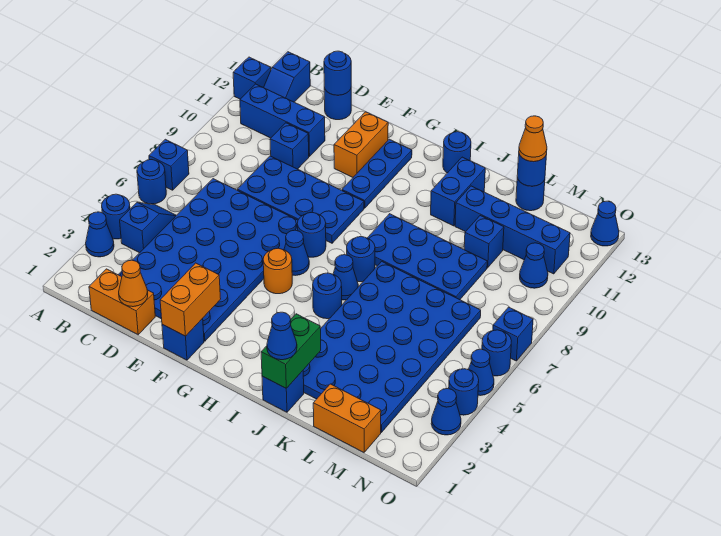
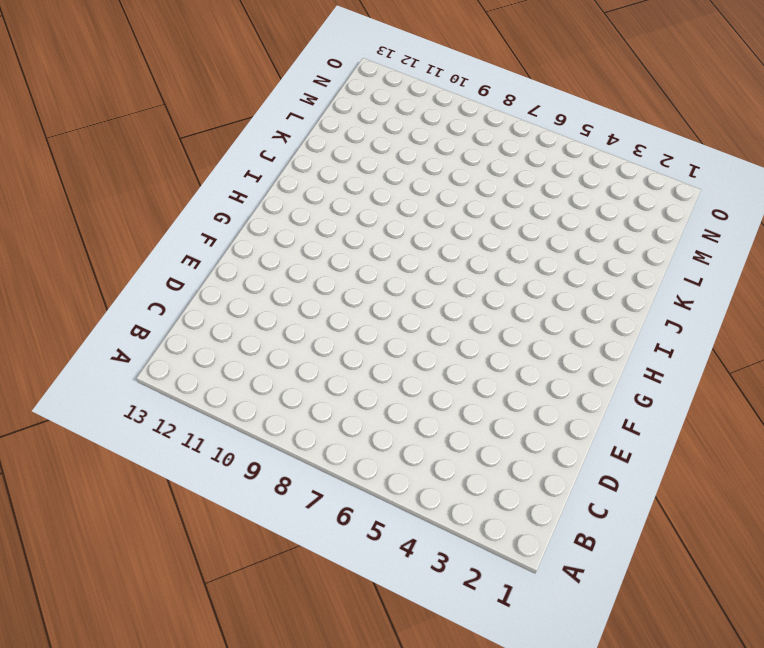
none -> blue 1x1 cone [86,212,114,257]
none -> blue 1x1 round brick [102,194,130,239]
none -> blue 1x1 round brick [137,160,166,204]
none -> blue 1x1 brick [149,139,189,190]

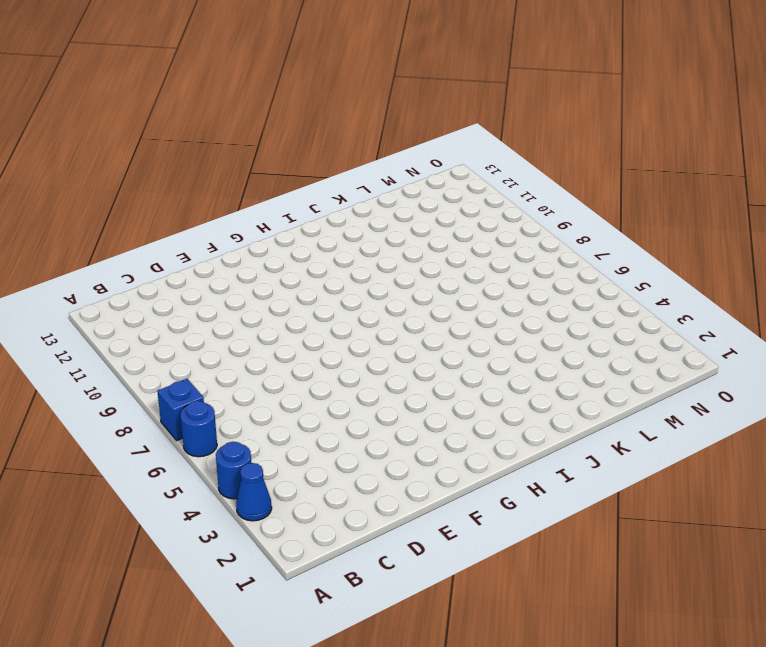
none -> blue 1x1 brick [233,57,271,99]
none -> blue 1x2 slope [120,202,176,253]
none -> blue 1x3 brick [240,84,325,157]
none -> blue 1x2 slope [264,52,310,102]

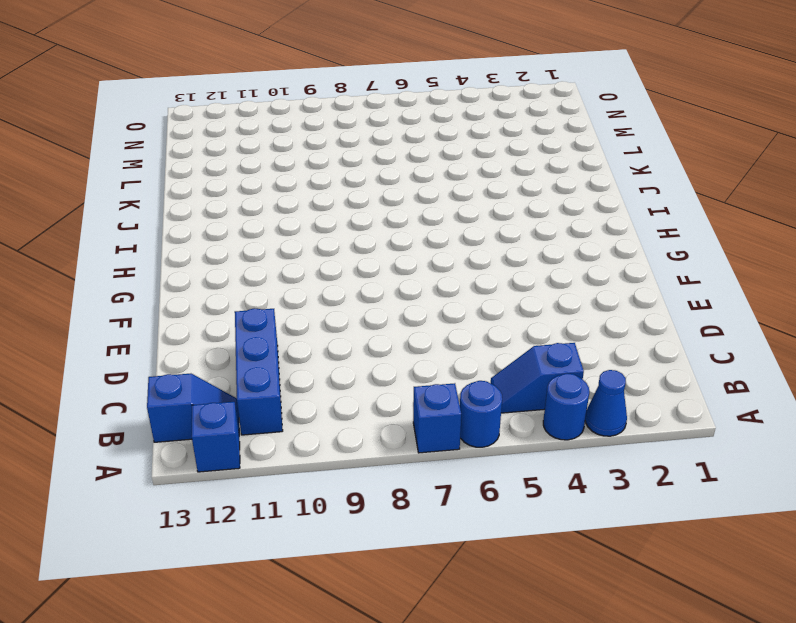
none -> orange 1x2 brick [89,269,155,335]
none -> blue 4x6 plate [118,179,298,341]
none -> blue 2x4 plate [237,156,364,243]
none -> blue 1x1 brick [270,123,309,169]

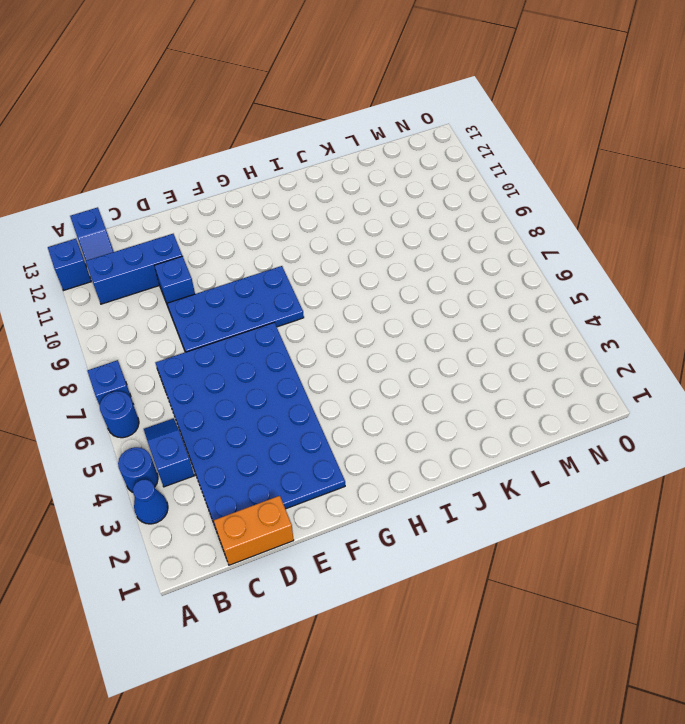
none -> blue 1x1 round brick [324,88,351,120]
none -> blue 1x1 brick [162,319,204,360]
none -> orange 1x2 brick [334,112,388,177]
none -> orange 1x1 round brick [263,248,292,294]

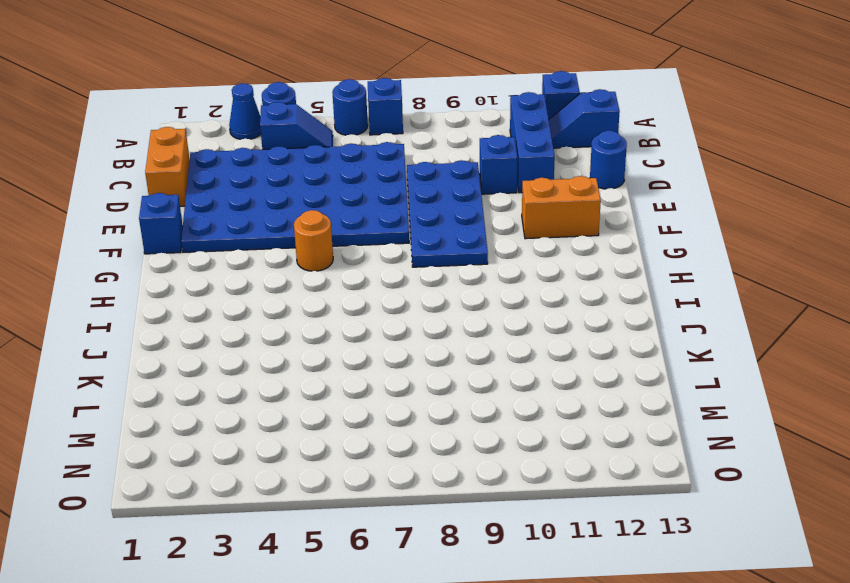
none -> blue 1x1 cone [284,230,309,276]
none -> blue 1x1 round brick [297,213,326,257]
none -> blue 1x3 plate [342,139,412,208]
none -> blue 1x1 round brick [313,273,342,319]

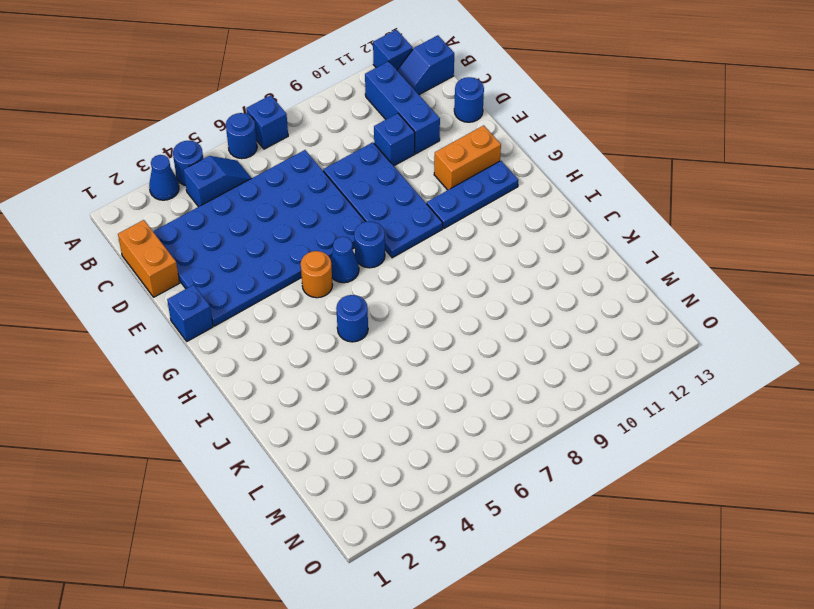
none -> blue 1x1 cone [333,255,358,300]
none -> blue 1x1 round brick [347,237,375,282]
none -> blue 2x4 plate [368,214,487,300]
none -> blue 1x1 round brick [443,132,471,173]

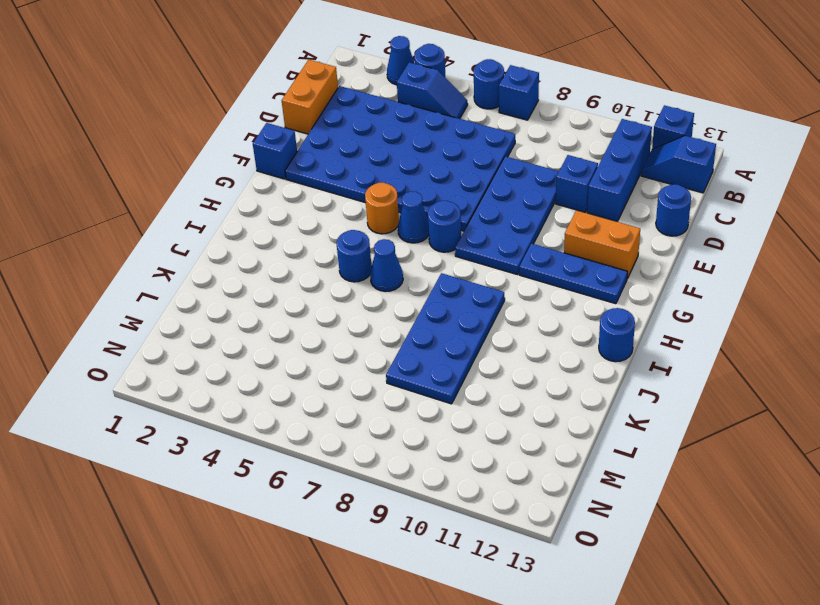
none -> blue 1x1 round brick [347,237,375,282]
none -> blue 1x1 brick [262,371,304,412]
none -> blue 4x6 plate [303,261,481,432]
none -> blue 1x2 brick [431,157,485,226]

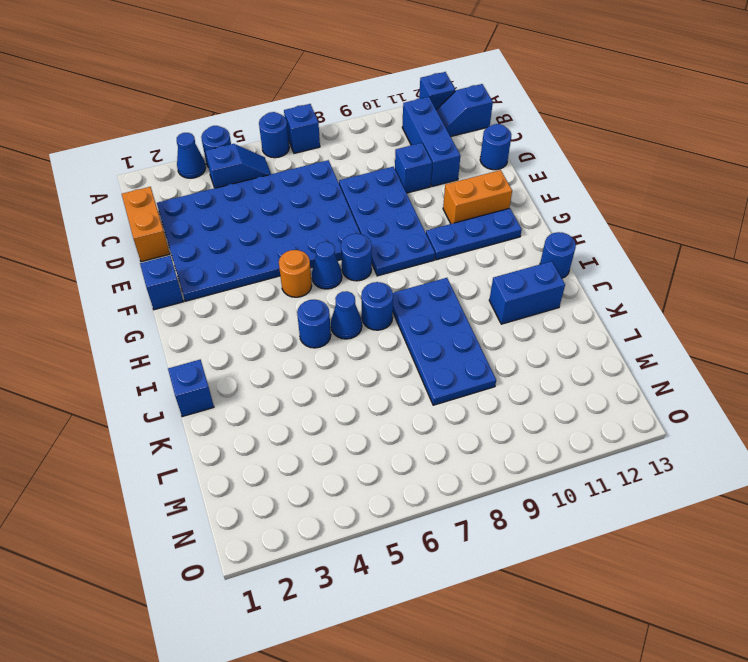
none -> blue 4x6 plate [303,261,481,432]
none -> blue 1x4 brick [455,186,570,274]
none -> orange 1x2 brick [313,384,381,452]
none -> blue 1x1 brick [464,216,504,268]

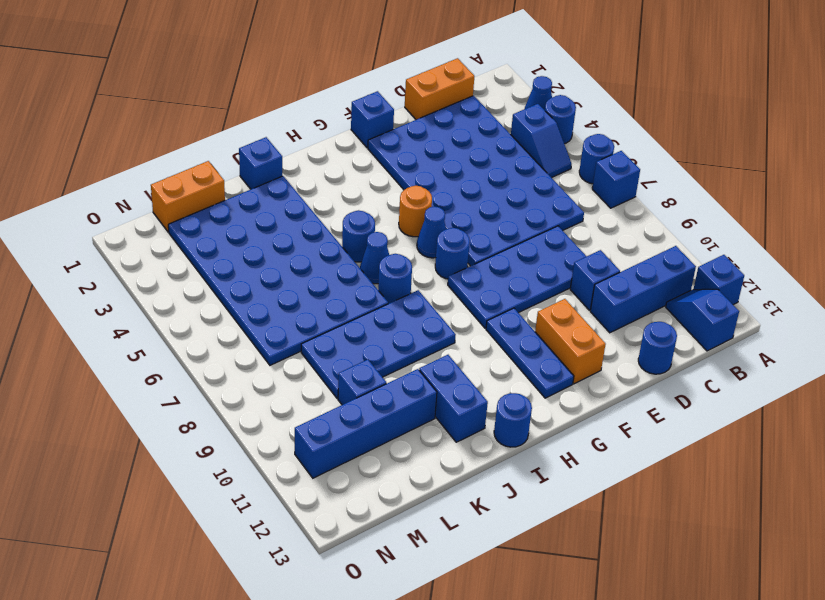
none -> blue 1x1 round brick [516,178,545,211]
none -> blue 1x1 cone [520,243,548,288]
none -> blue 1x1 cone [431,389,461,435]
none -> blue 1x1 round brick [449,369,479,415]

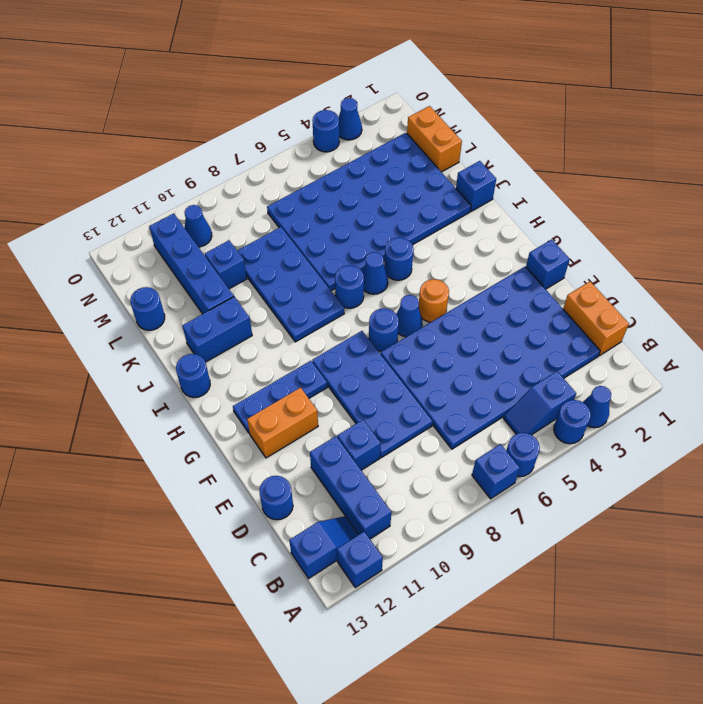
none -> blue 1x1 cone [468,349,494,396]
none -> blue 1x1 round brick [482,330,511,376]
none -> blue 1x1 brick [493,307,533,361]
none -> blue 1x1 cone [591,201,619,246]

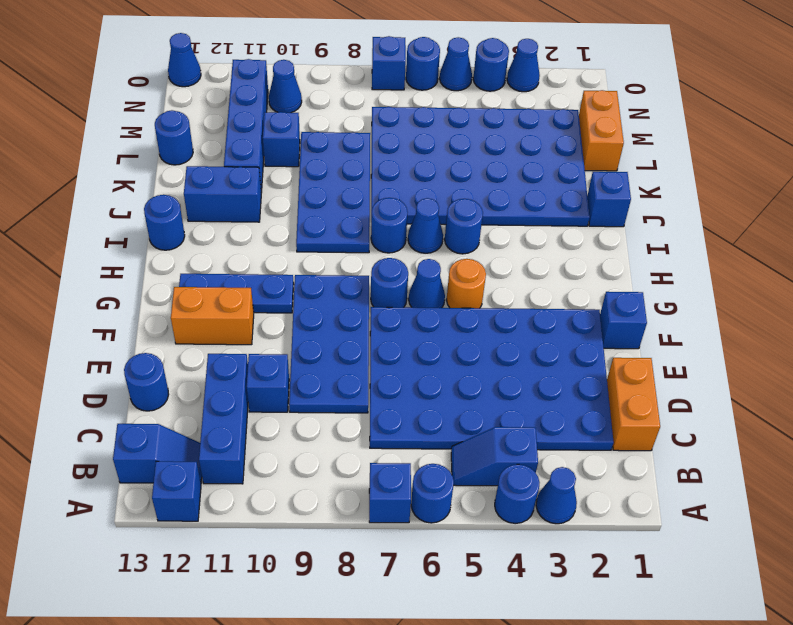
none -> orange 1x1 cone [119,260,148,307]
none -> blue 1x1 round brick [324,51,351,95]
none -> orange 1x2 brick [160,263,221,336]
none -> green 1x2 brick [261,314,321,388]

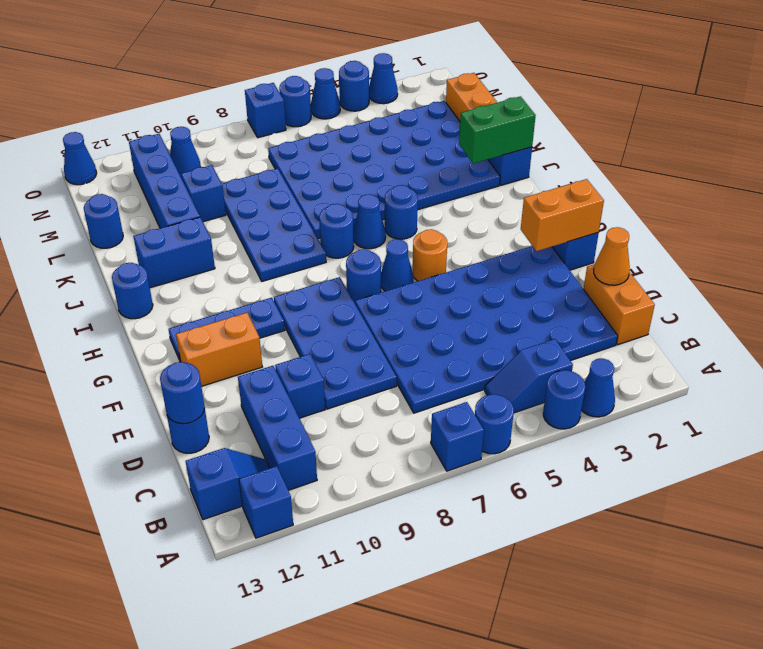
none -> blue 1x1 round brick [517,154,547,186]
none -> blue 1x1 cone [267,312,297,360]
none -> orange 1x1 cone [519,116,547,162]

